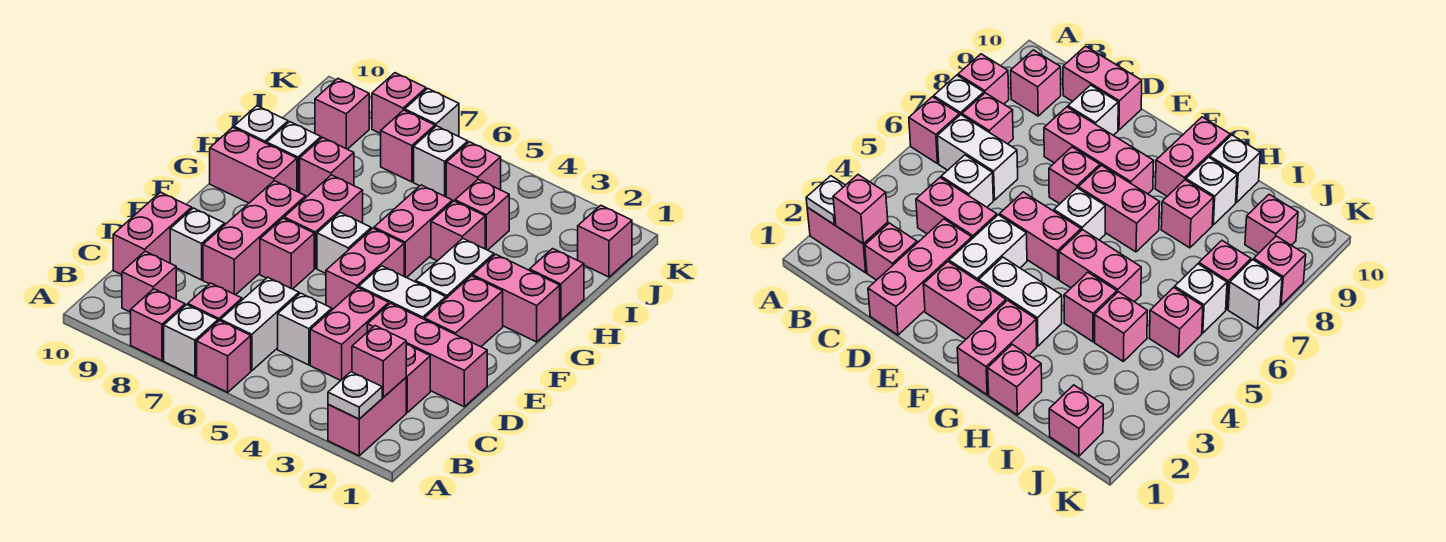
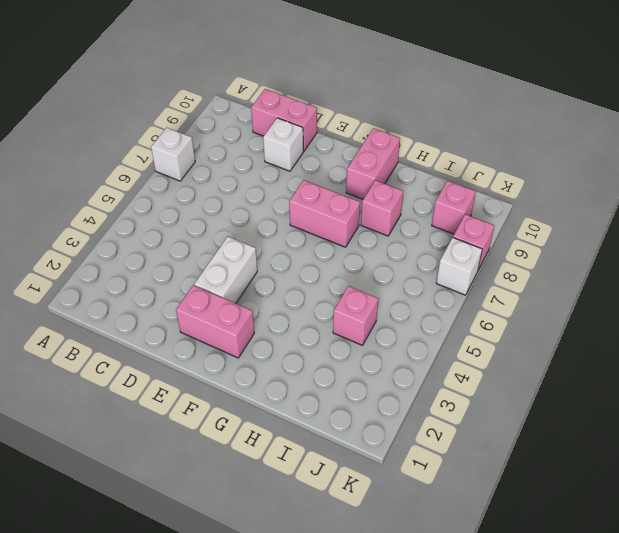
none -> pink 1x2 brick [328,378,406,456]
none -> pink 1x1 brick [197,321,251,392]
none -> pink 1x1 brick [131,289,185,361]
none -> white 1x2 brick [221,277,299,371]

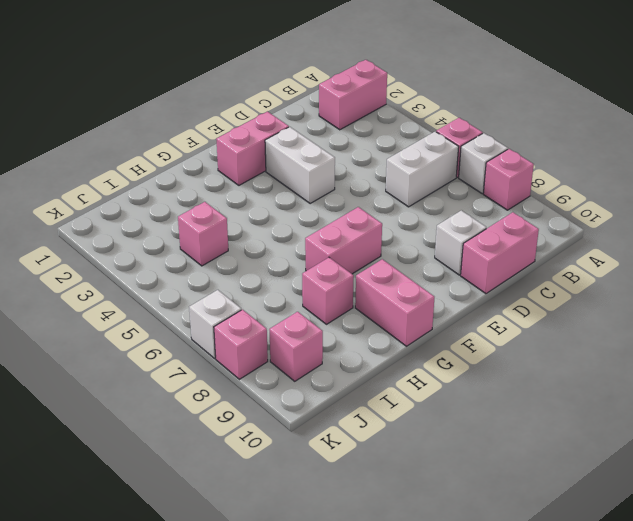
none -> pink 1x1 brick [188,283,242,321]
none -> pink 1x1 brick [122,251,176,312]
none -> pink 1x1 brick [406,344,430,412]
none -> pink 1x2 brick [310,287,389,380]

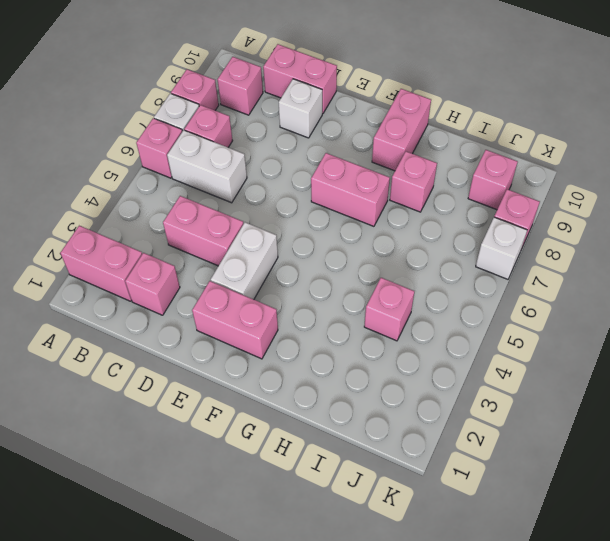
none -> white 1x1 brick [278,293,332,365]
none -> pink 1x3 brick [367,303,487,407]
none -> pink 1x3 brick [203,181,306,295]
none -> pink 1x2 brick [326,228,404,310]

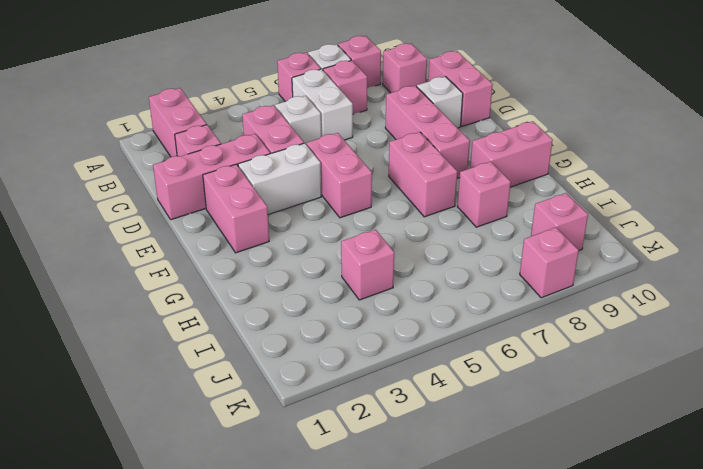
none -> pink 1x1 brick [260,218,314,289]
none -> white 1x2 brick [416,238,494,298]
none -> white 1x1 brick [317,213,371,273]
none -> pink 1x2 brick [473,254,560,342]

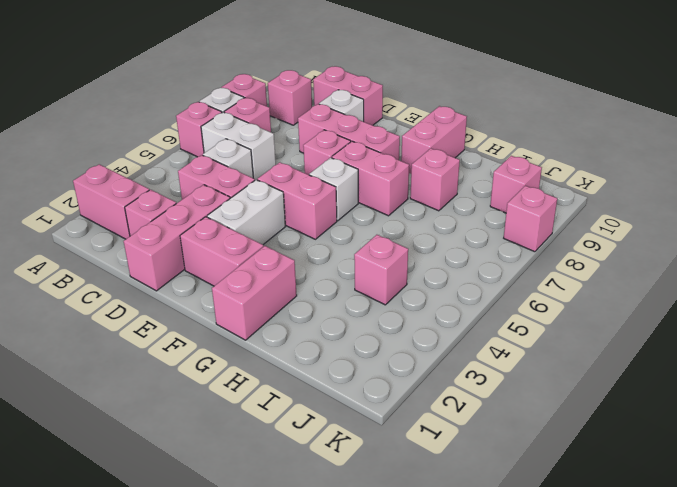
none -> white 1x2 brick [416,238,494,298]
none -> pink 1x2 brick [374,185,452,278]
none -> pink 1x1 brick [530,249,584,320]
none -> pink 1x1 brick [431,201,485,261]

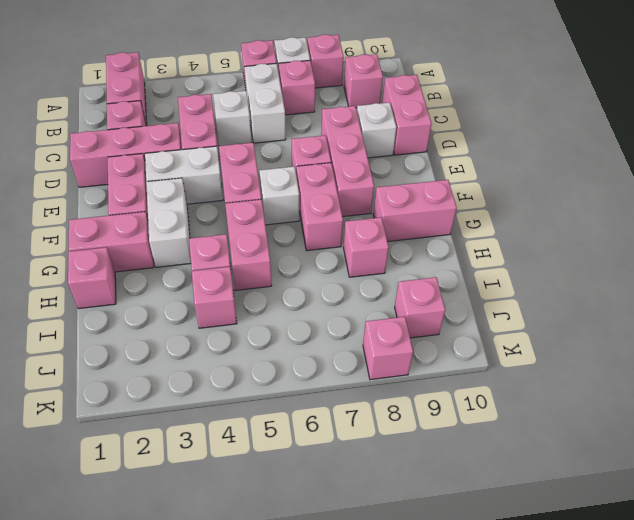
none -> white 1x1 brick [267,122,321,192]
none -> white 1x1 brick [234,106,288,143]
none -> pink 1x1 brick [578,205,632,277]
none -> pink 1x1 brick [446,142,501,202]

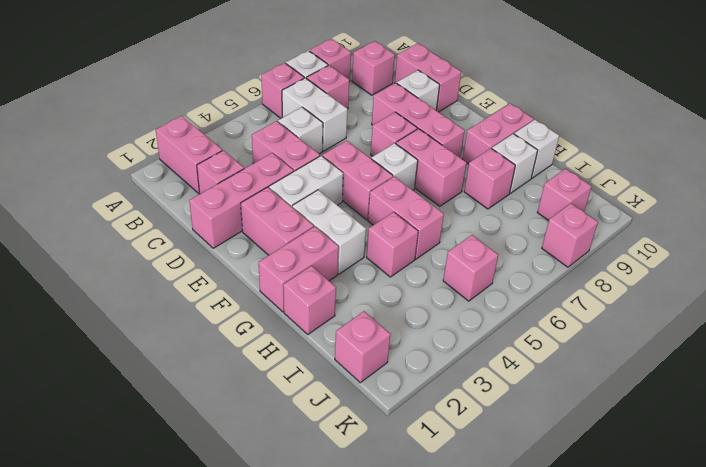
none -> pink 1x1 brick [455,179,509,250]
none -> white 1x1 brick [414,126,468,197]
none -> pink 1x1 brick [381,110,435,182]
none -> white 1x1 brick [405,89,459,136]

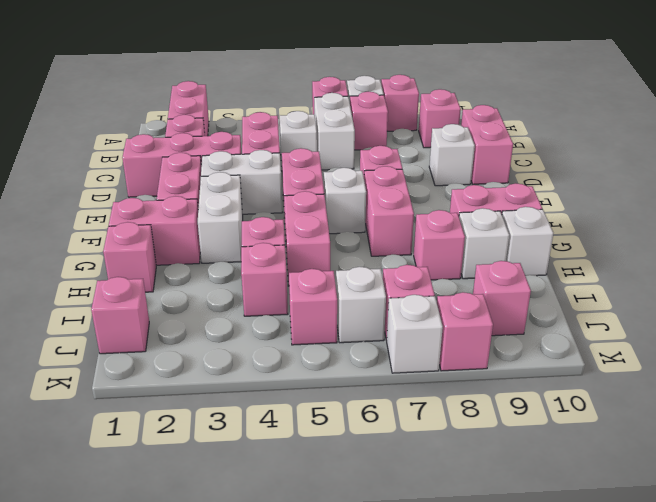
none -> pink 1x3 brick [203,181,306,295]
none -> white 1x1 plate [328,372,382,419]
none -> pink 1x1 brick [352,326,406,397]

